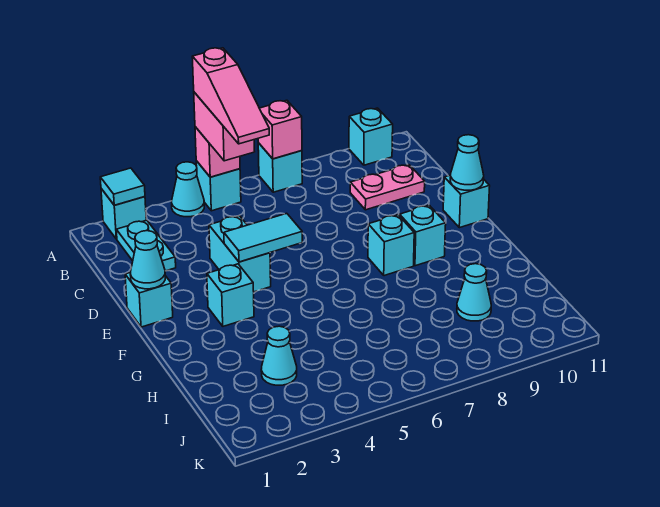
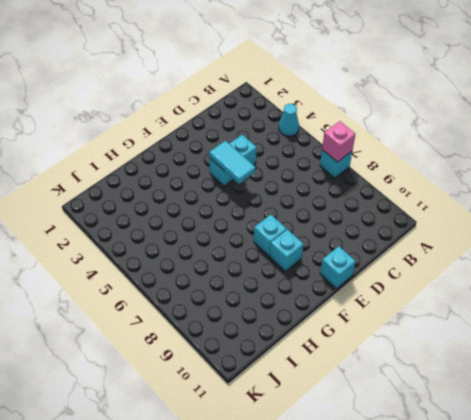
none -> cyan 1x1 brick [101,189,146,239]
none -> cyan 1x1 brick [196,161,241,211]
none -> cyan 1x1 brick [349,108,393,165]

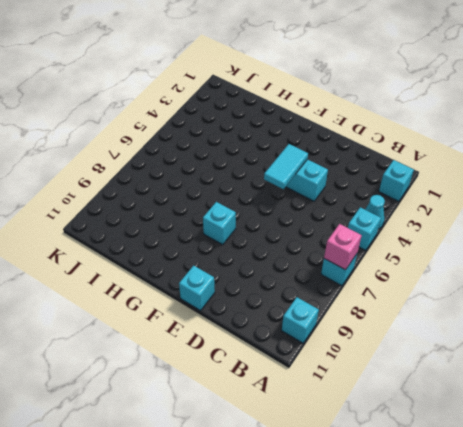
none -> cyan 1x2 plate [116,220,176,271]
none -> pink 1x2 plate [350,165,425,210]
none -> cyan 1x1 brick [125,272,173,327]

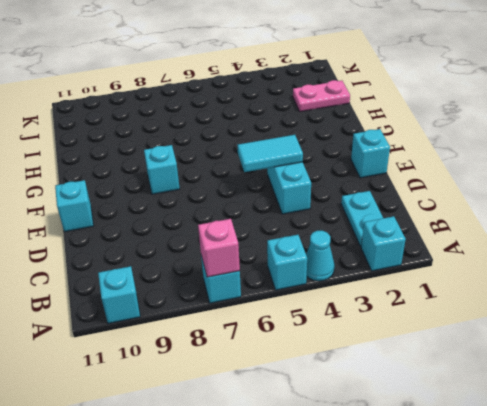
pink 1x2 plate [293,80,350,112] -> pink 1x2 plate moved to [350,165,425,210]
none -> cyan 1x1 brick [207,264,254,326]
none -> cyan 1x1 brick [400,205,446,266]
none -> cyan 1x1 cone [261,326,297,385]

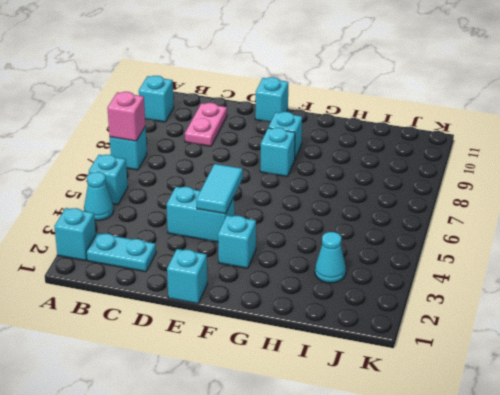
none -> cyan 1x1 cone [457,264,491,321]
none -> cyan 1x1 tile [100,168,145,205]
none -> pink 1x1 brick [195,127,240,177]

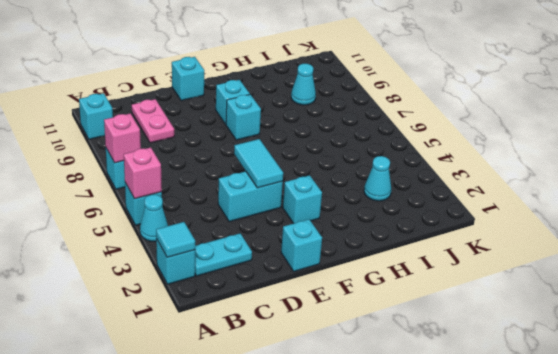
none -> cyan 1x1 cone [130,231,165,289]
none -> cyan 1x1 cone [450,135,484,190]
none -> pink 1x2 brick [194,92,255,161]

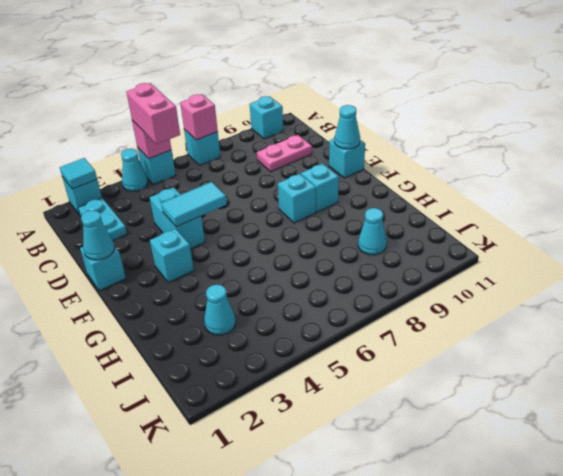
none -> pink 1x3 slope [192,48,269,144]

